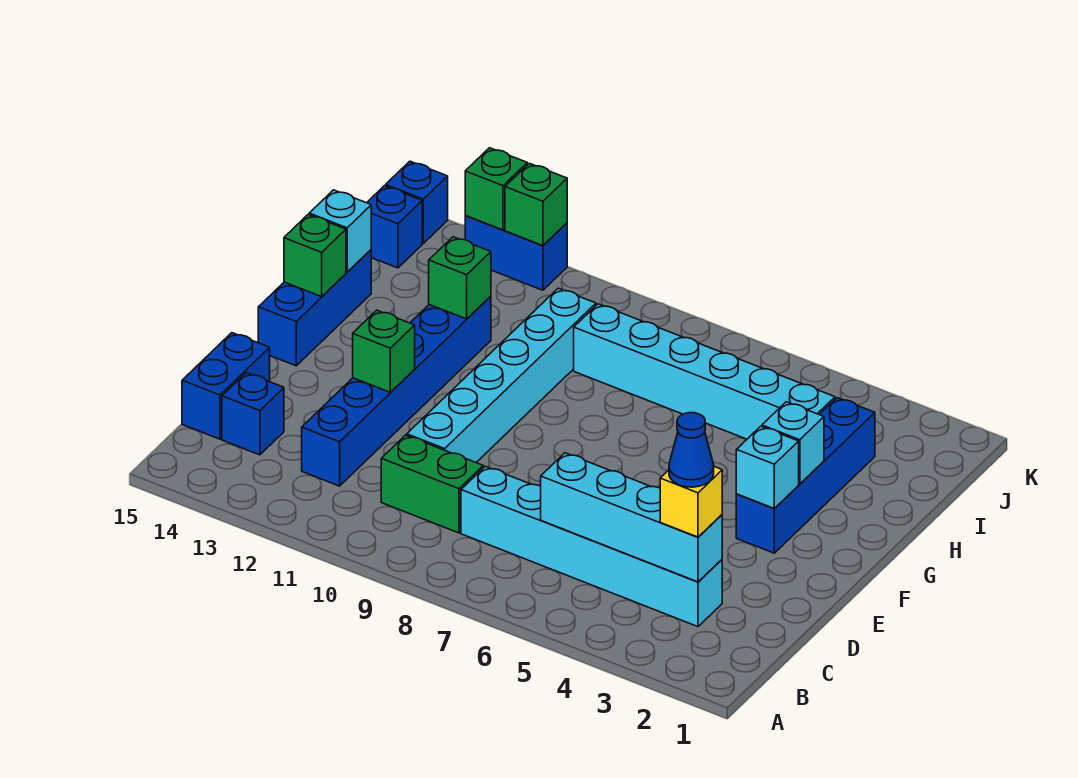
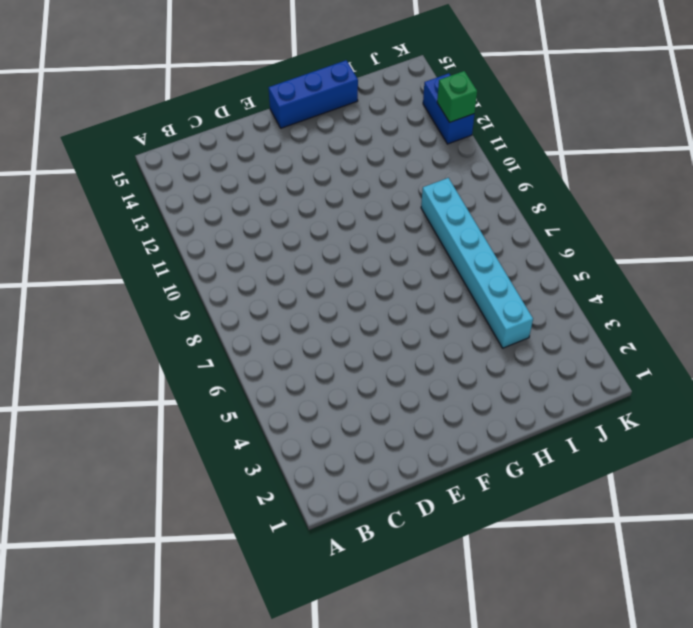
none -> cyan 1x6 brick [461,466,722,627]
none -> green 1x2 brick [381,435,483,533]
none -> blue 1x6 brick [302,296,491,486]

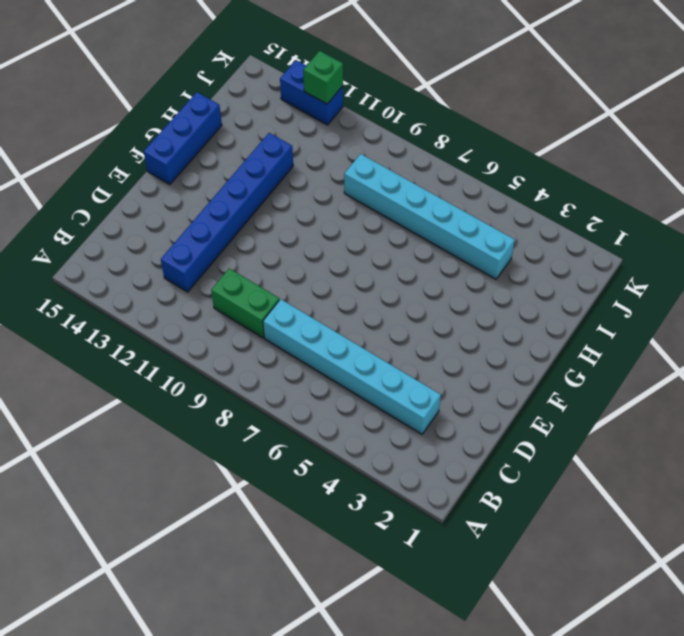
none -> blue 1x1 brick [222,373,284,455]
none -> blue 1x2 brick [182,333,270,439]
none -> cyan 1x6 brick [407,288,596,462]

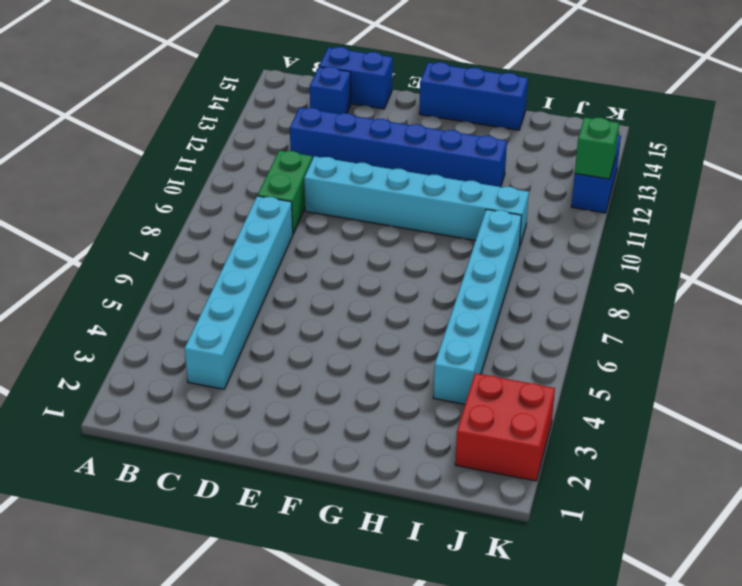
red 2x2 brick [455,373,555,481] -> none
none -> blue 1x4 brick [736,398,875,553]
none -> blue 1x1 brick [367,186,422,268]
none -> blue 1x1 brick [386,161,448,243]

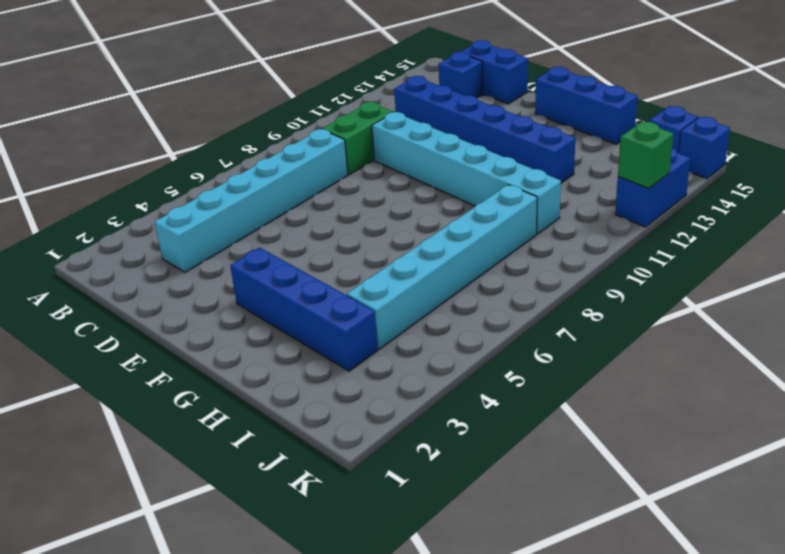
none -> cyan 1x4 brick [541,453,722,582]
none -> green 1x1 brick [353,310,415,392]
none -> cyan 1x1 brick [736,426,799,509]

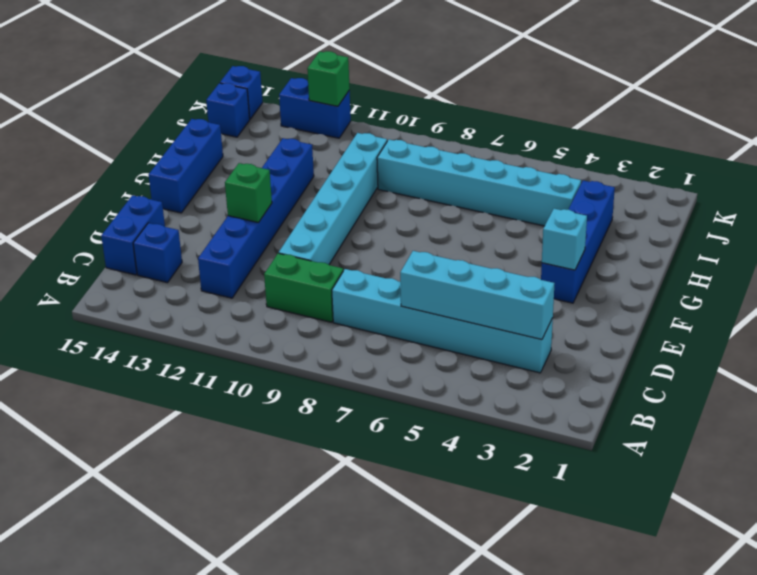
none -> cyan 1x1 brick [762,402,824,484]
none -> green 1x1 brick [284,214,346,297]
none -> green 1x1 brick [429,237,491,319]

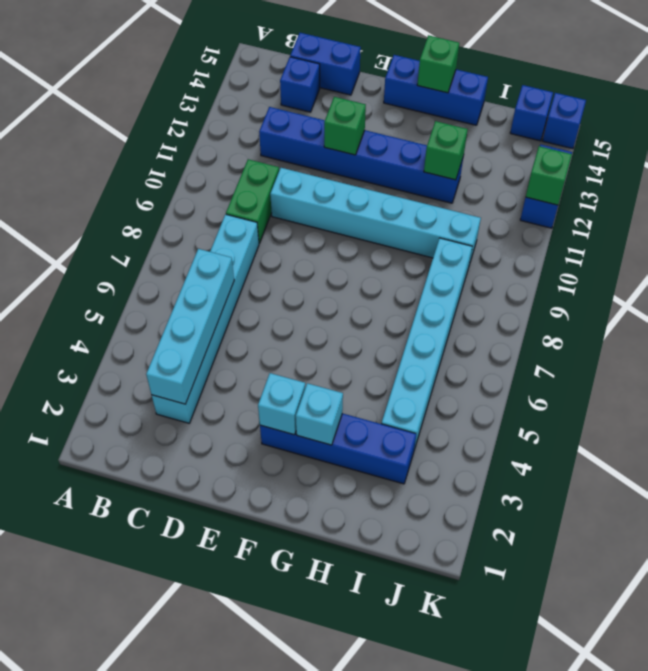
none -> cyan 1x1 brick [309,190,371,272]
none -> green 1x1 brick [465,148,527,230]
none -> yellow 1x1 brick [660,467,722,537]

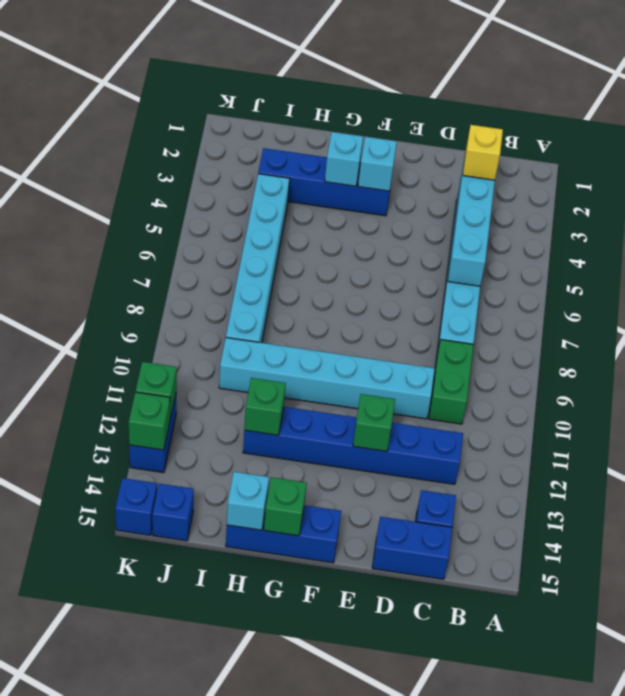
none -> blue 1x1 cone [669,413,714,487]

